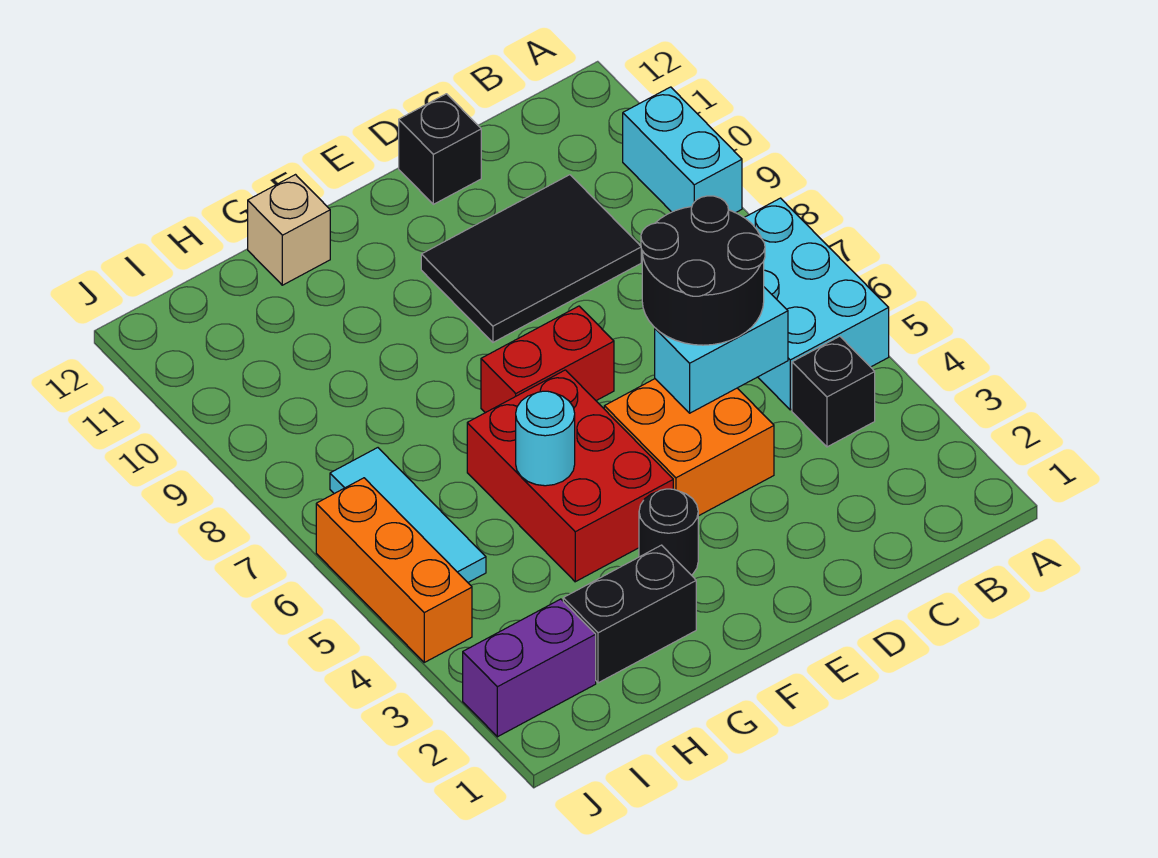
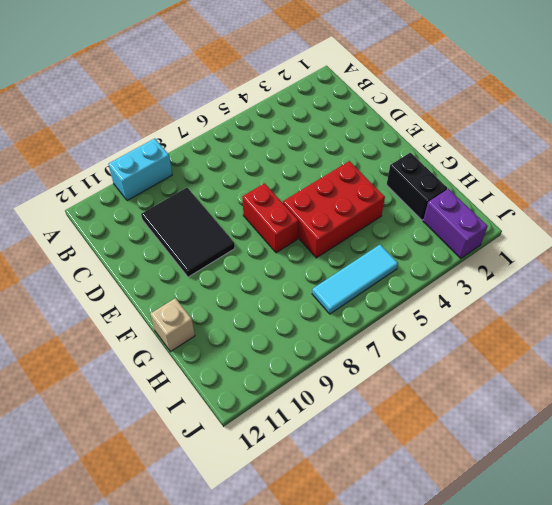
none -> cyan 2x3 brick [744,198,889,410]
none -> black 1x1 brick [792,336,875,447]
none -> orange 2x2 brick [604,379,774,516]

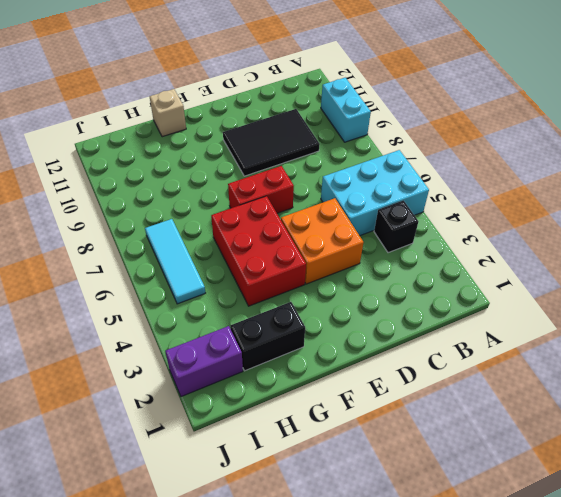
cyan 2x3 brick [321,150,429,236] -> cyan 2x3 brick turned to [744,198,889,410]
none -> black 1x1 brick [399,94,481,204]
none -> black 1x1 round brick [639,489,698,575]
none -> orange 1x3 brick [316,478,472,662]

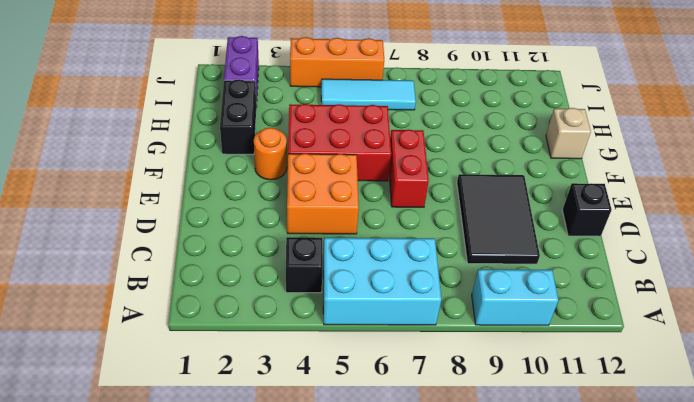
orange 1x1 round brick [254,128,287,180] -> black 1x1 round brick [639,489,698,575]
none -> cyan 1x2 brick [655,287,788,413]
none -> cyan 1x1 round brick [516,391,575,486]
none -> black 2x2 round brick [641,196,765,345]

